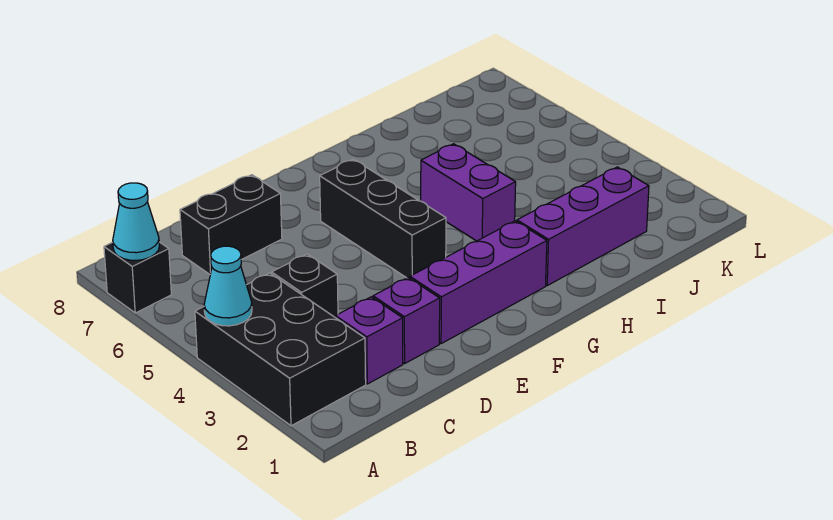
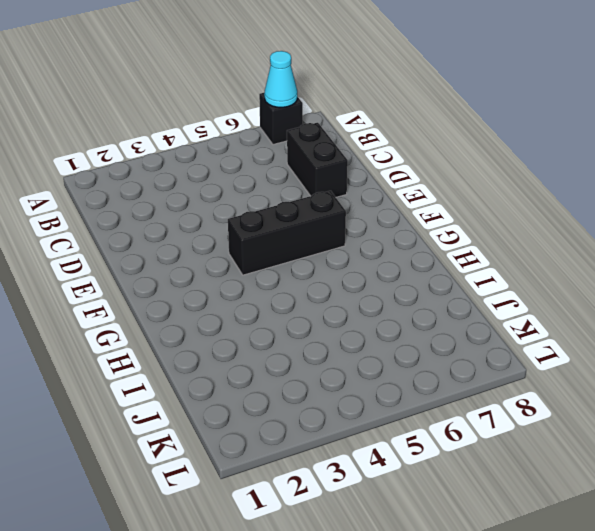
none -> black 2x3 brick [195,273,366,426]
none -> purple 1x1 brick [336,297,403,384]
none -> black 1x1 brick [272,254,338,318]

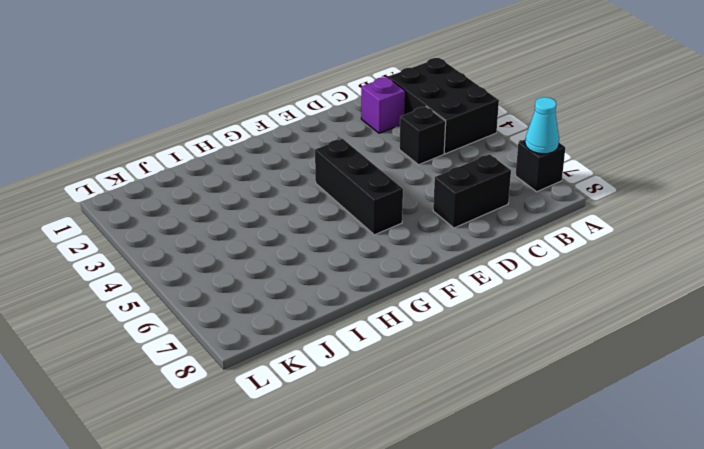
none -> purple 1x1 brick [373,278,440,364]
none -> purple 1x3 brick [410,221,547,344]
none -> purple 1x3 brick [517,167,649,285]

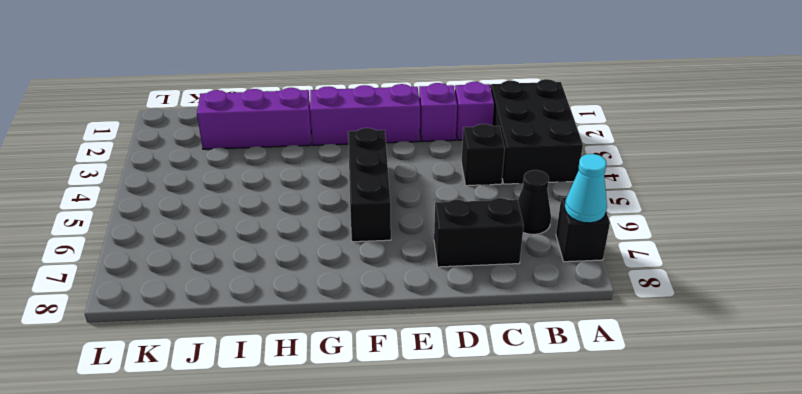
black 1x1 cone [518,170,551,234] -> none
none -> purple 1x2 brick [421,144,516,241]
none -> cyan 1x1 cone [204,246,252,326]

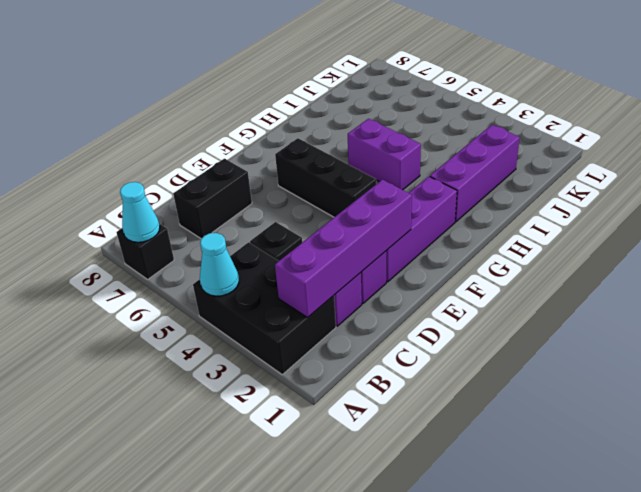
purple 1x4 brick [275,179,412,317] -> none

